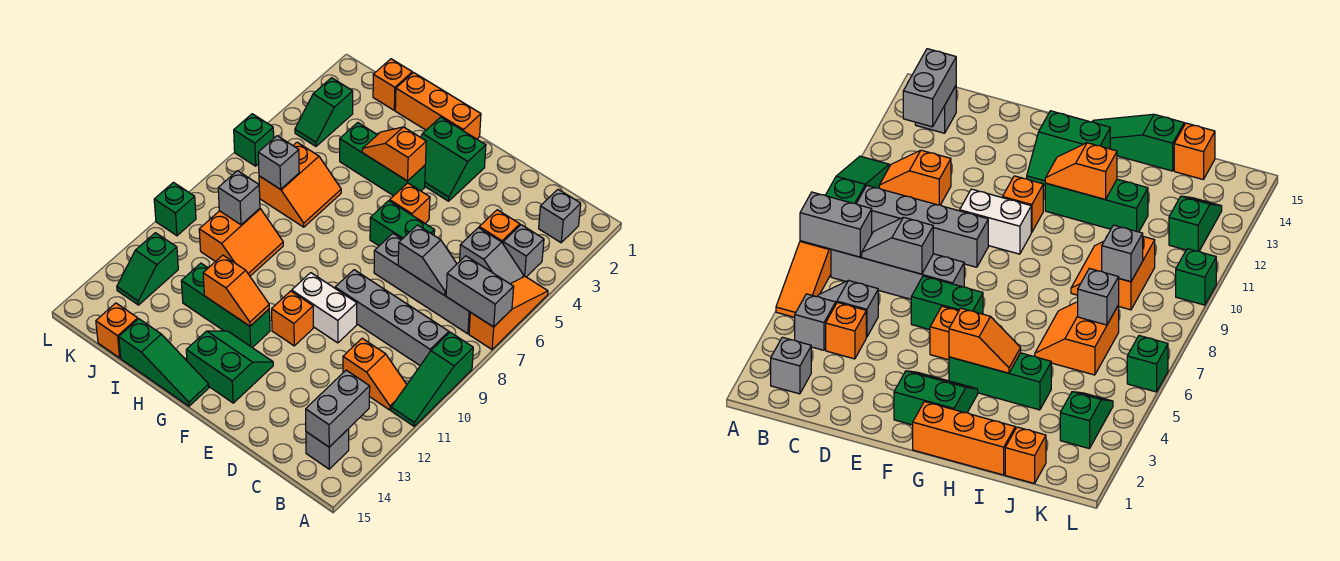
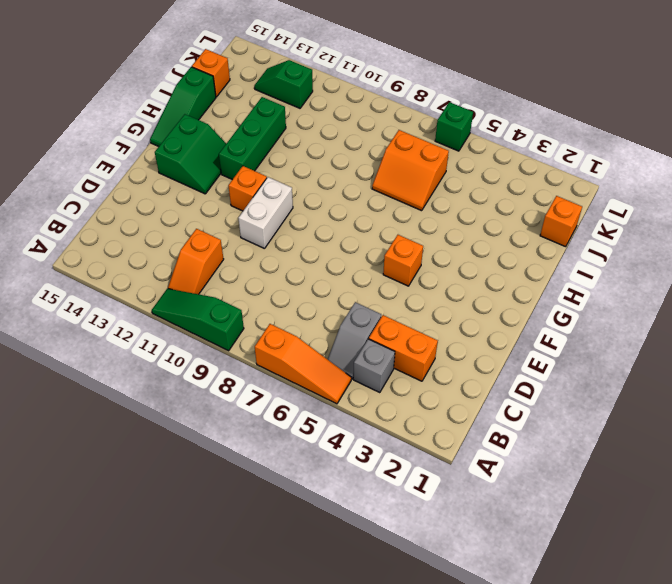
orange 1x2 brick [369,315,438,381] -> orange 1x1 brick [479,210,520,243]
none -> grey 1x1 brick [539,189,581,243]
none -> grey 1x4 brick [374,234,471,334]
none -> grey 1x4 brick [335,270,449,365]
none -> grey 1x1 brick [306,429,349,469]

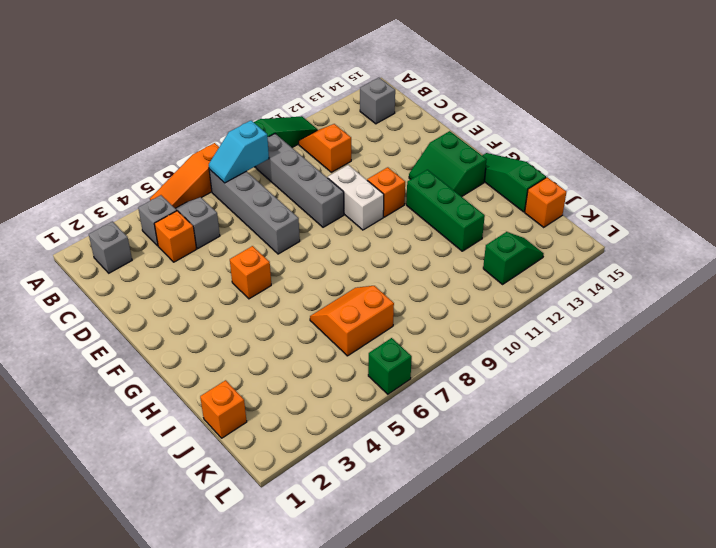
cyan 1x2 slope [209,121,269,183] -> grey 1x2 brick [446,256,514,327]
none -> green 1x2 brick [370,201,435,246]
none -> green 2x2 slope [421,117,486,201]
none -> orange 1x3 brick [395,73,481,139]
none -> green 1x3 brick [340,123,425,196]

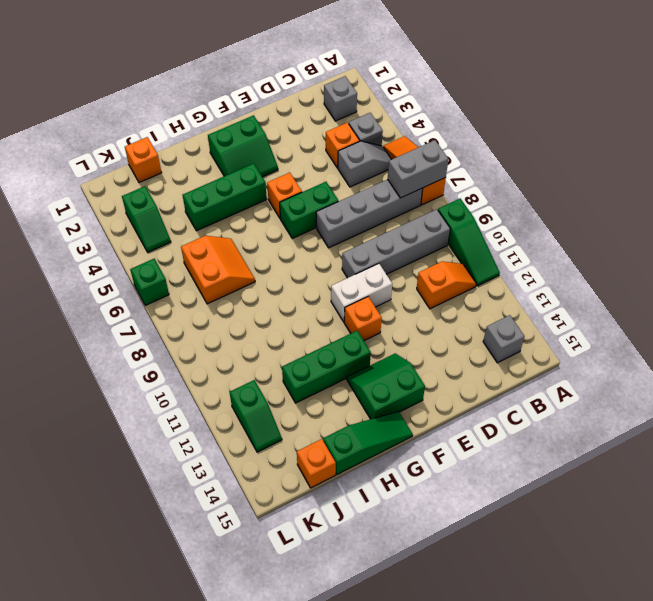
none -> orange 1x3 brick [395,73,481,139]
none -> orange 2x2 slope [199,208,283,276]
none -> green 1x1 brick [154,182,196,236]
none -> grey 1x2 brick [306,370,370,447]

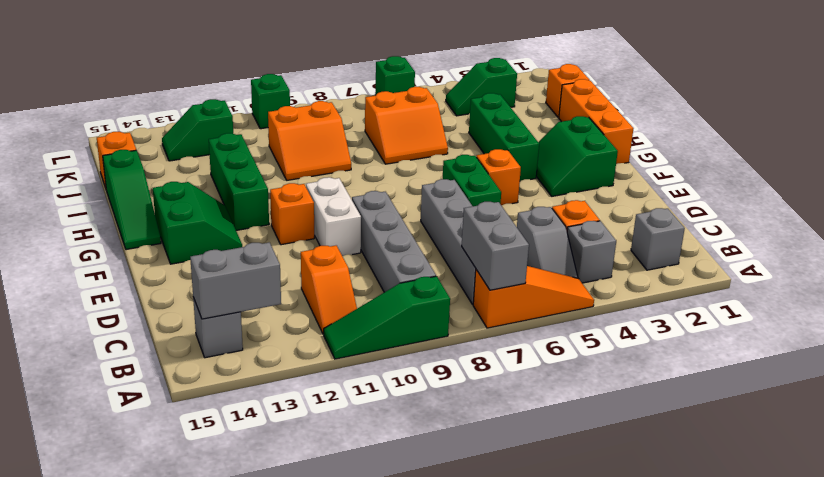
none -> grey 1x2 slope [398,225,457,295]
none -> orange 1x2 slope [362,127,426,181]
none -> orange 1x2 slope [203,255,269,326]
none -> grey 1x1 brick [258,136,299,189]

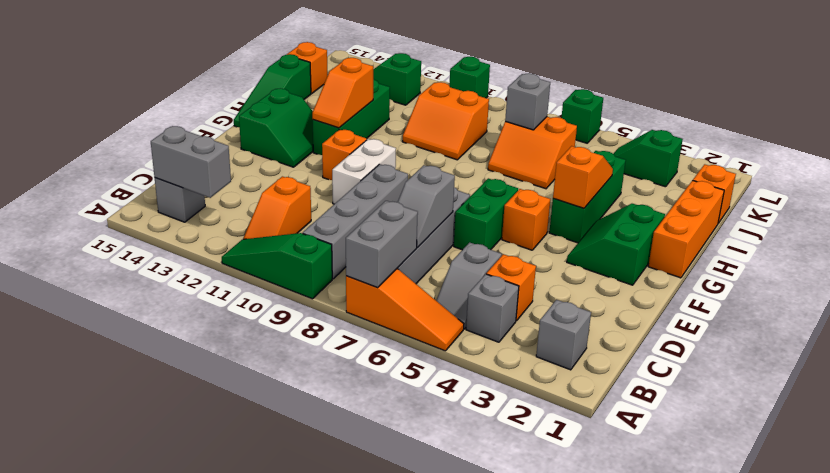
none -> grey 1x1 brick [218,171,260,225]

